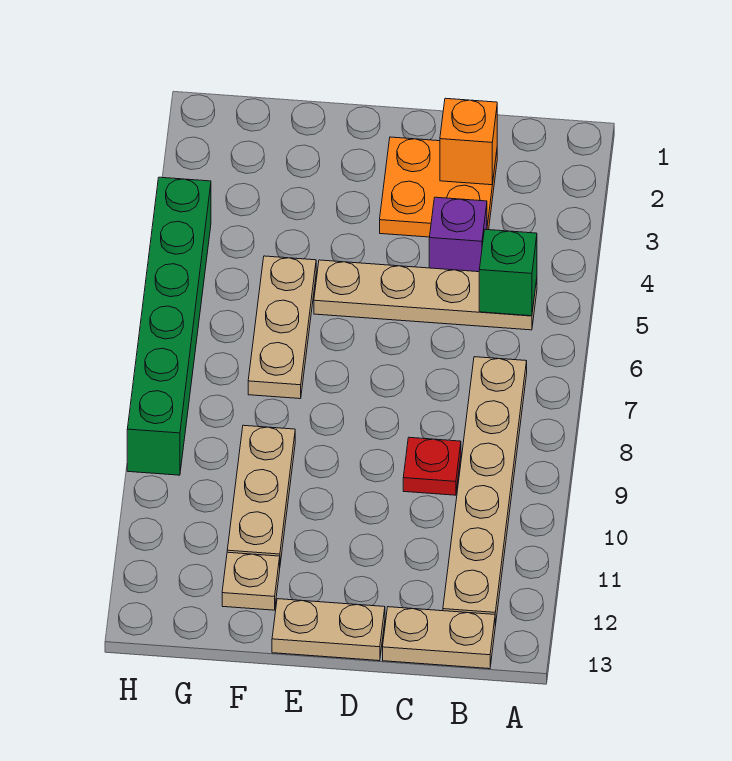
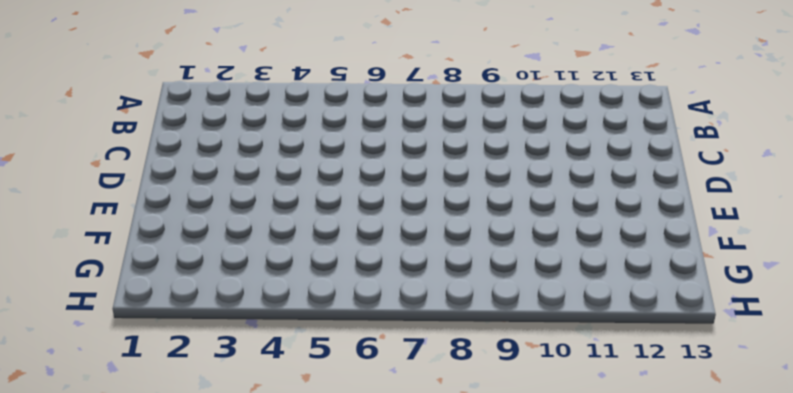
none -> tan 1x4 plate [314,260,537,330]
none -> tan 1x6 plate [443,357,527,626]
none -> tan 1x2 plate [383,607,495,669]

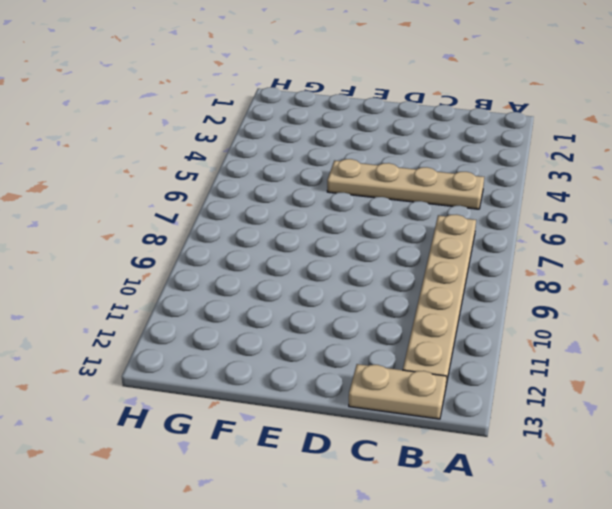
none -> orange 2x2 plate [380,137,497,237]
none -> purple 1x1 brick [429,197,487,272]
none -> red 1x1 plate [403,437,461,495]

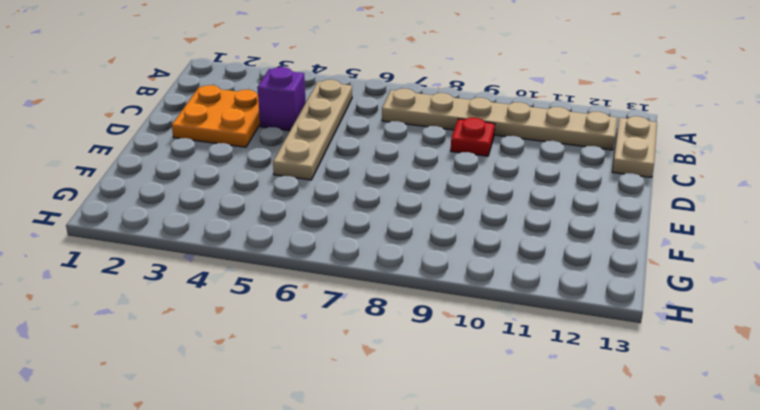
none -> tan 1x2 plate [272,599,385,661]
none -> tan 1x3 plate [248,256,316,399]
none -> tan 1x3 plate [227,425,295,563]

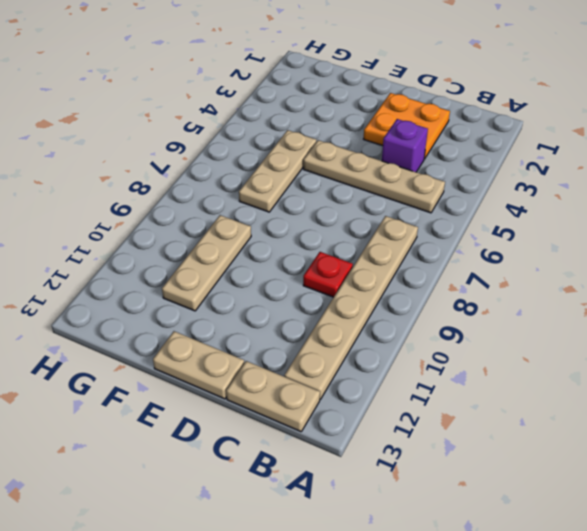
none -> tan 1x1 plate [222,552,280,610]
none -> green 1x6 brick [127,177,211,475]
none -> green 1x1 brick [479,229,537,316]

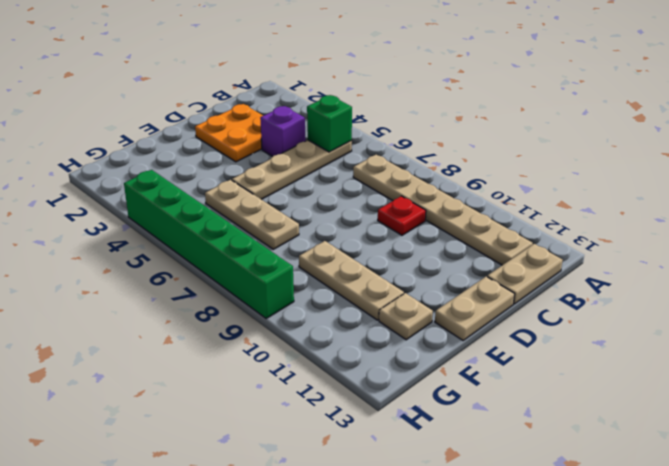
none -> orange 1x1 brick [440,98,497,185]

